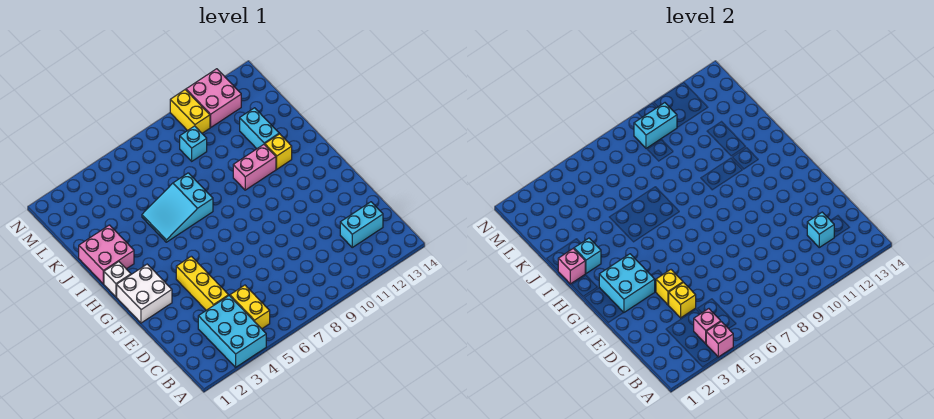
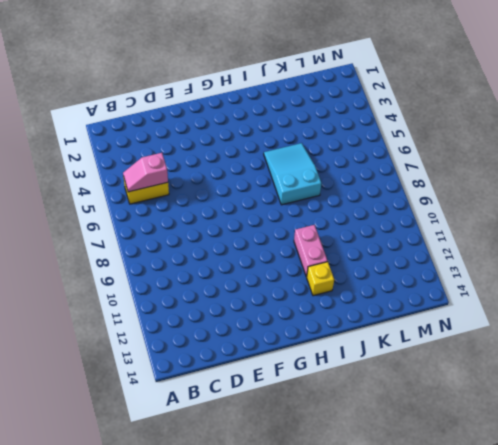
pink 1x2 slope [123,153,168,192] -> none
none -> cyan 2x3 brick [198,296,266,367]
none -> cyan 1x2 brick [340,202,383,247]
none -> yellow 1x3 brick [176,256,229,310]

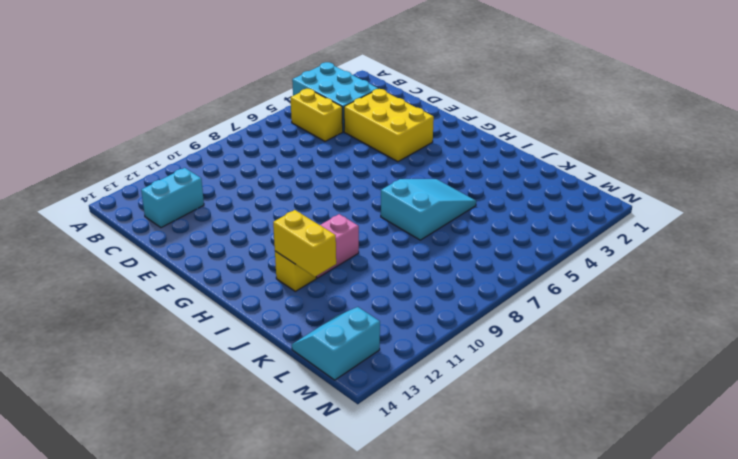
yellow 2x3 brick [344,89,434,162] -> yellow 1x3 brick [176,256,229,310]
yellow 1x2 brick [273,210,336,277] -> yellow 1x2 brick moved to [170,90,210,133]
cyan 2x2 slope [292,307,380,380] -> none
none -> white 2x2 brick [117,264,172,323]
none -> white 1x1 brick [104,262,131,297]
none -> pink 2x2 brick [79,225,134,284]

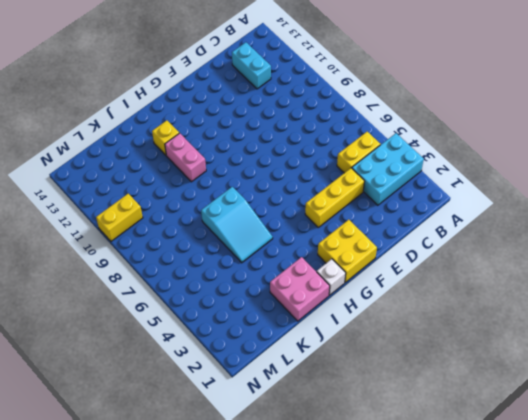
yellow 2x2 brick [318,220,377,282] -> white 2x2 brick [117,264,172,323]
none -> cyan 1x2 brick [240,108,279,149]
none -> cyan 1x1 brick [180,126,207,161]
none -> pink 2x2 brick [186,69,241,127]

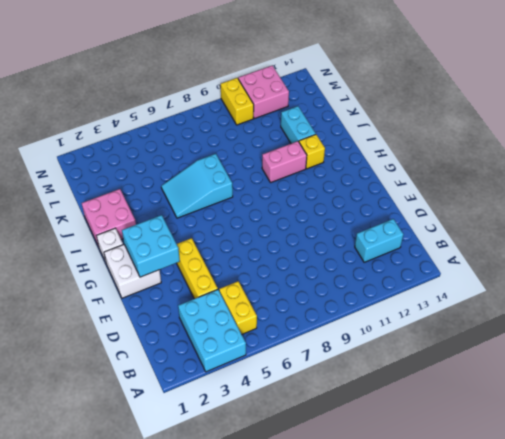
none -> cyan 1x1 brick [180,126,207,161]
none -> pink 1x1 brick [706,322,733,357]
none -> pink 1x1 brick [694,309,721,344]

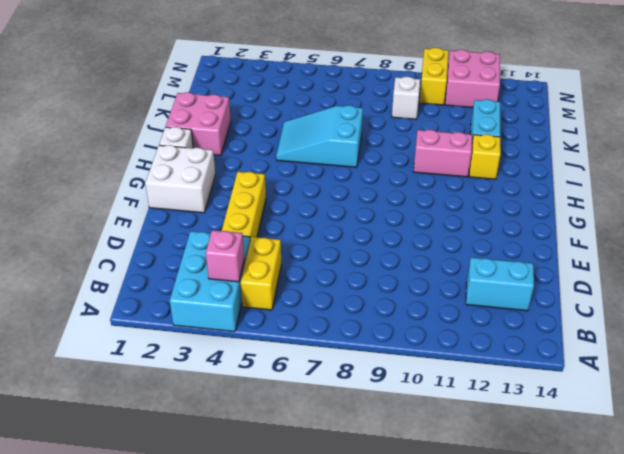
white 1x1 brick [392,77,420,119] -> cyan 1x1 brick [180,126,207,161]
none -> pink 1x1 brick [706,322,733,357]
none -> cyan 1x1 brick [807,212,834,247]
none -> yellow 1x1 brick [669,283,696,318]

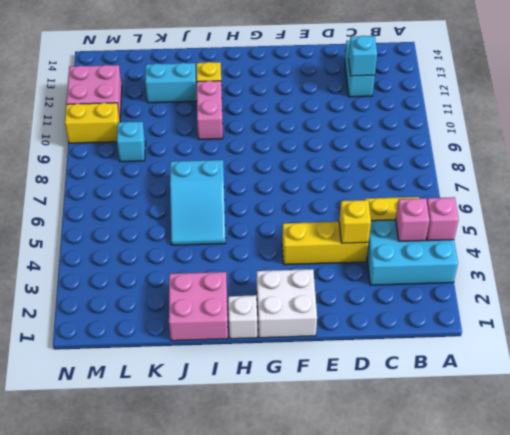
none -> yellow 1x1 brick [656,270,683,305]
none -> cyan 2x2 brick [599,254,655,312]
none -> pink 1x1 brick [558,248,586,284]

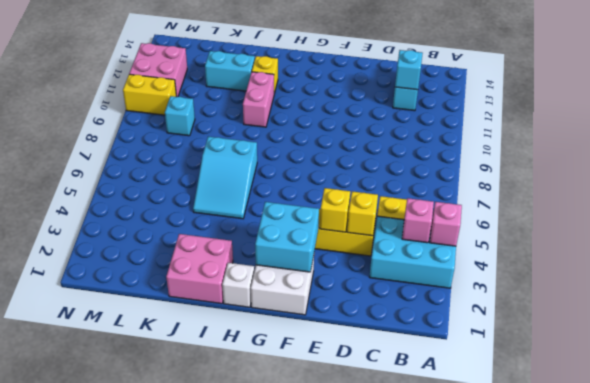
none -> pink 1x1 brick [558,248,586,284]
none -> cyan 1x1 brick [574,238,601,273]
none -> cyan 1x2 brick [634,103,677,148]

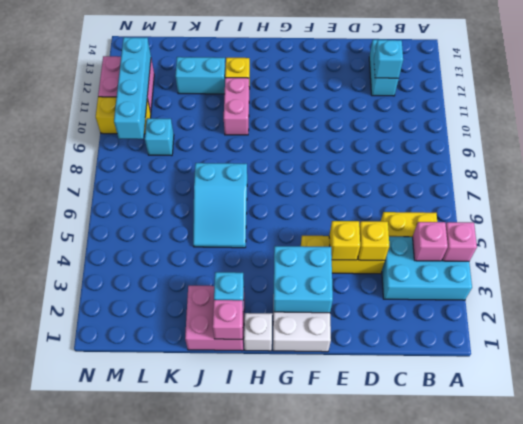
cyan 1x4 brick [114,37,151,139] -> cyan 1x2 brick [634,103,677,148]

